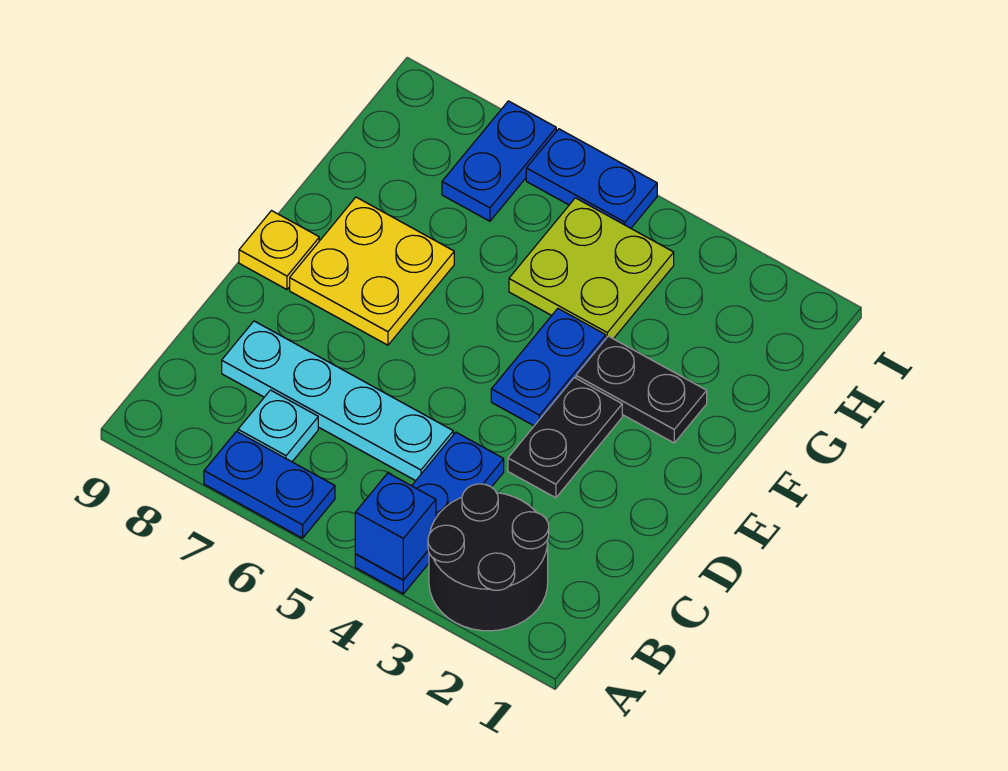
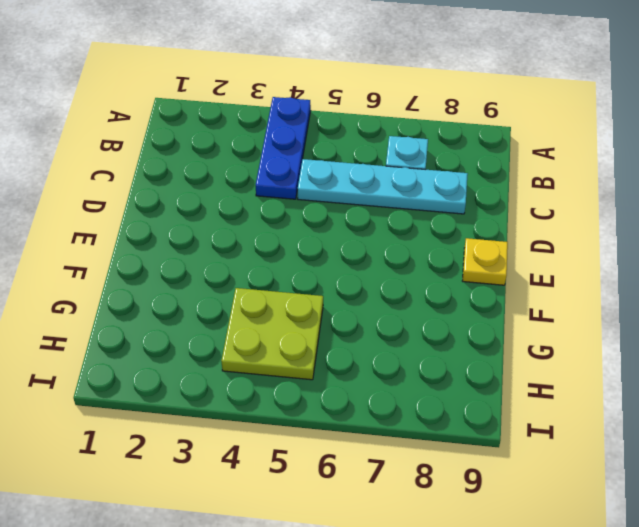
none -> black 2x2 round brick [428,484,549,631]
none -> blue 1x2 plate [204,432,335,538]
none -> black 1x2 plate [508,377,622,498]

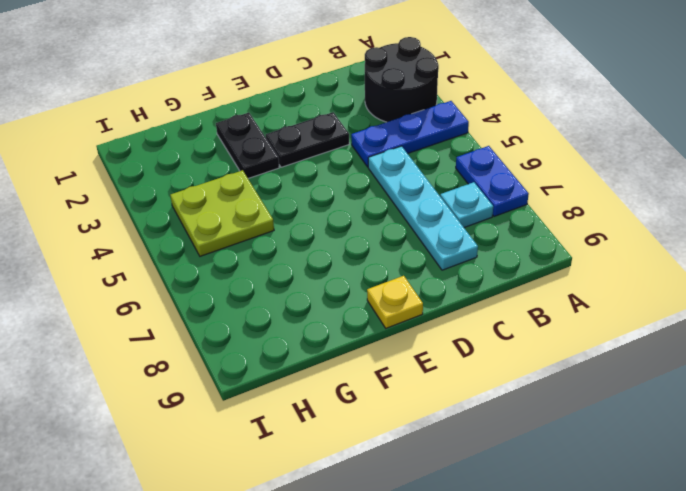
none -> blue 1x2 plate [491,309,606,426]
none -> yellow 2x2 plate [290,197,454,345]
none -> blue 1x2 plate [442,101,556,221]

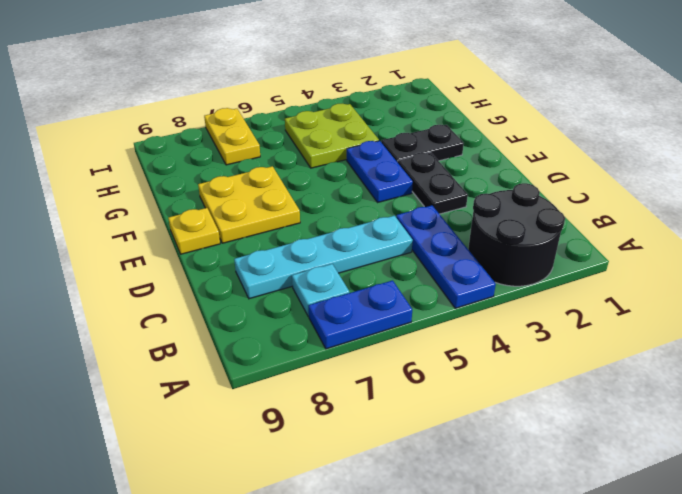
yellow 1x2 plate [204,108,260,165] -> blue 1x2 plate [442,101,556,221]
none -> blue 1x2 plate [526,129,657,228]
none -> blue 1x1 brick [355,473,436,580]

